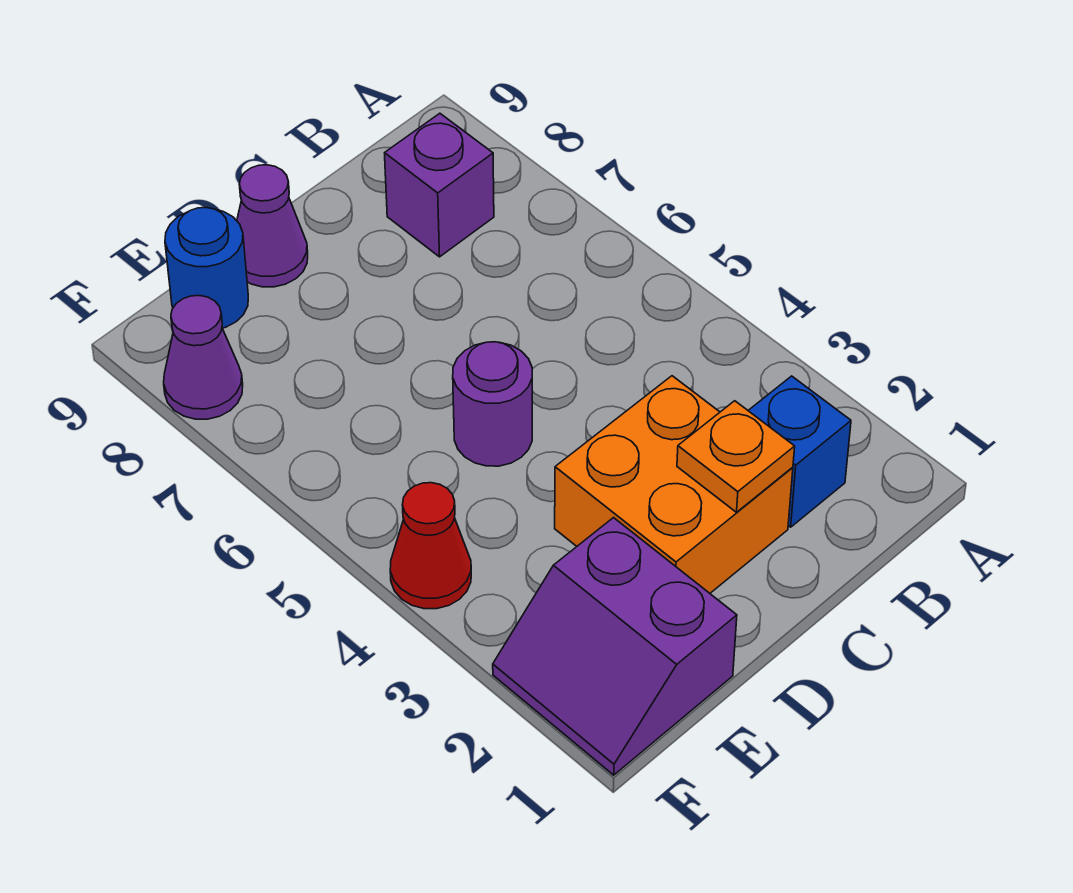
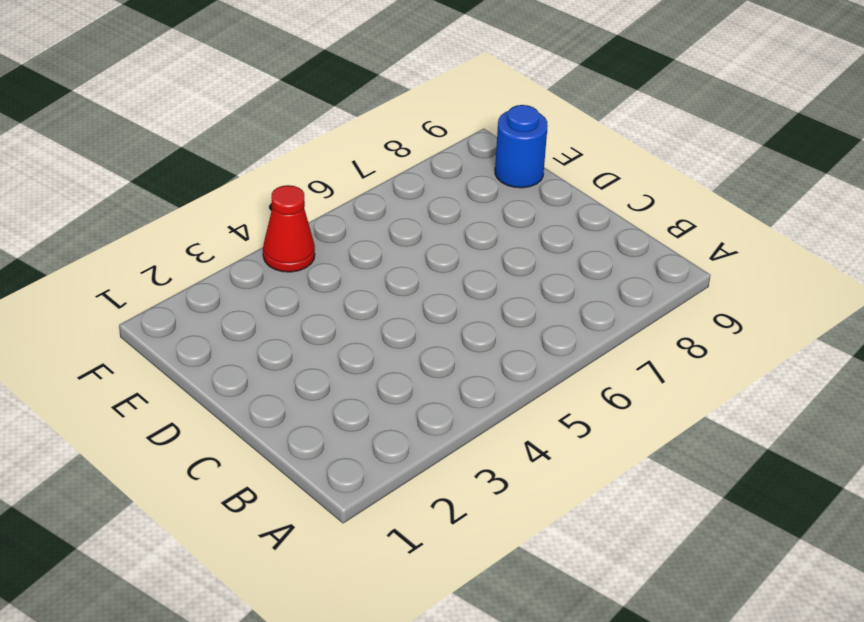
none -> blue 1x1 brick [748,376,851,527]
none -> purple 1x1 brick [385,113,494,257]

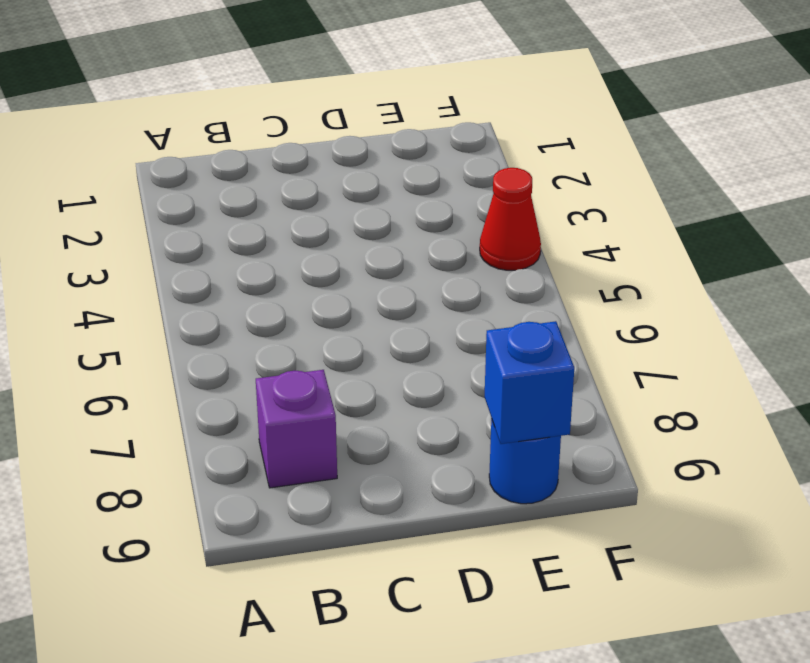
blue 1x1 brick [484,321,574,444] -> blue 1x1 brick moved to [748,376,851,527]
none -> orange 2x2 brick [555,376,793,593]
none -> purple 1x1 round brick [453,342,532,466]

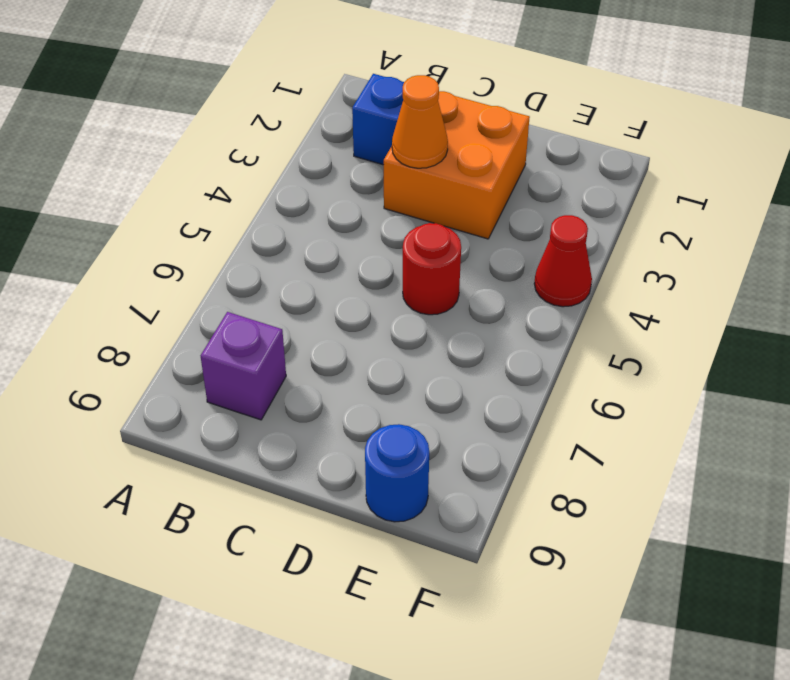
orange 1x1 cone [392,75,448,168] -> none
red 1x1 round brick [403,223,461,315] -> purple 1x1 round brick [453,342,532,466]
none -> purple 1x1 cone [237,165,308,287]
none -> purple 2x2 slope [493,518,737,775]

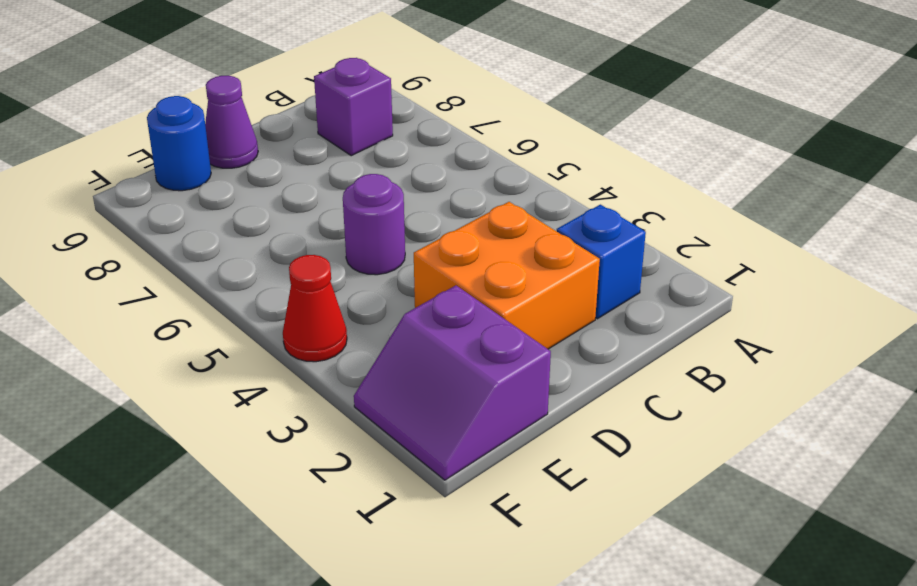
none -> purple 1x1 cone [164,296,243,419]
none -> orange 1x1 plate [677,401,795,512]

